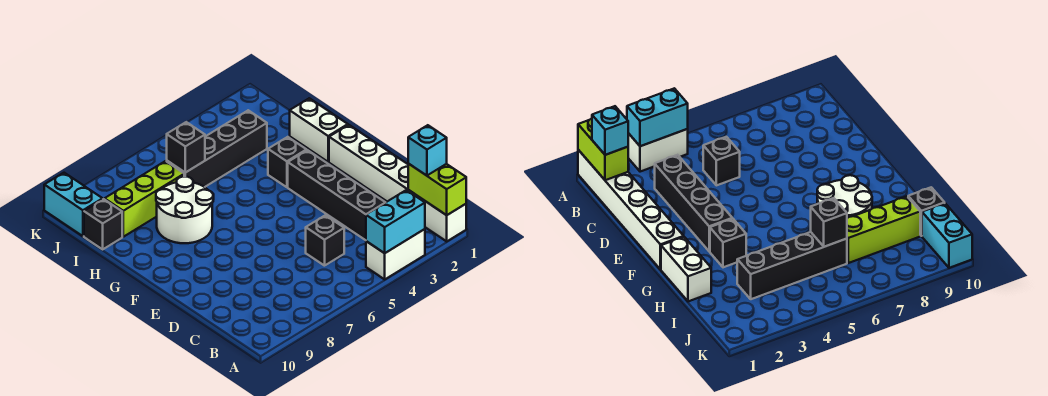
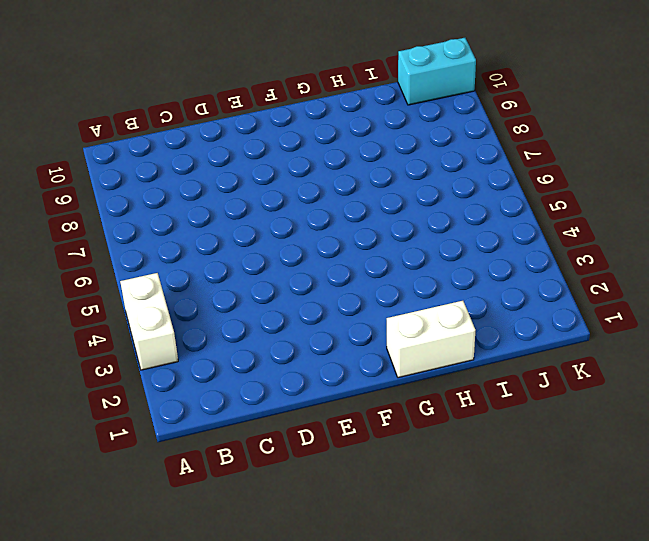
none -> white 1x6 brick [329,125,466,241]
none -> black 1x4 brick [288,150,385,240]
none -> black 1x1 brick [306,215,344,266]

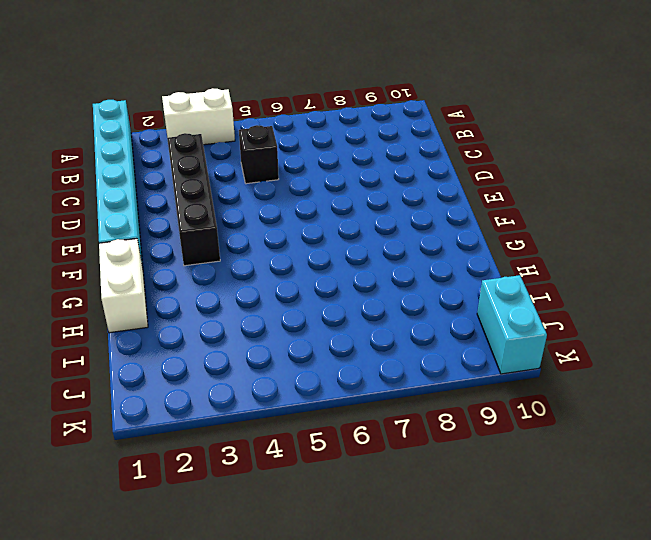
cyan 1x6 brick [93,100,143,267] -> white 1x6 brick [329,125,466,241]
none -> black 1x1 brick [268,137,307,187]
none -> white 2x2 round brick [156,177,213,243]
none -> black 1x4 brick [167,110,267,187]

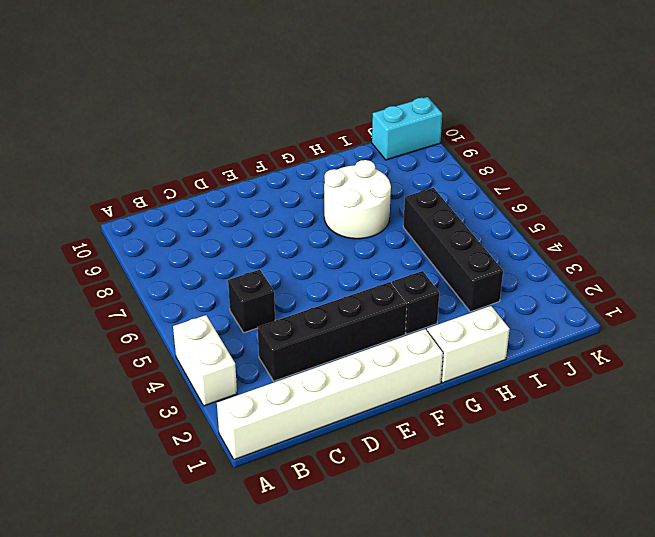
none -> lime 1x3 brick [105,161,184,237]
none -> black 1x1 brick [84,199,122,249]
none -> lime 1x2 brick [408,164,466,215]

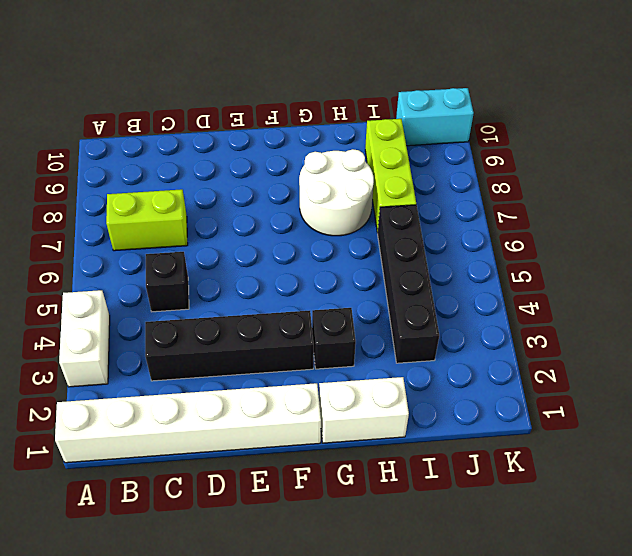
lime 1x2 brick [106,189,188,251] -> lime 1x2 brick moved to [408,164,466,215]
none -> black 1x1 brick [84,199,122,249]
none -> cyan 1x2 brick [366,190,425,253]
none -> black 1x1 brick [167,122,205,173]

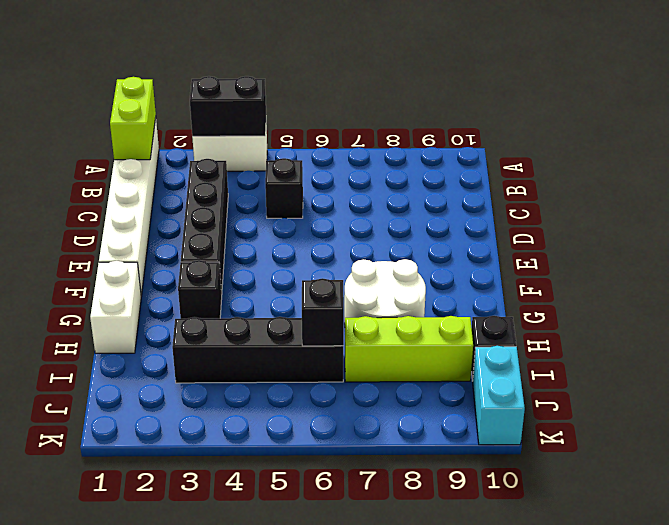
black 1x2 brick [190,76,266,136] -> cyan 1x2 brick [366,190,425,253]
none -> cyan 1x1 brick [408,125,447,176]

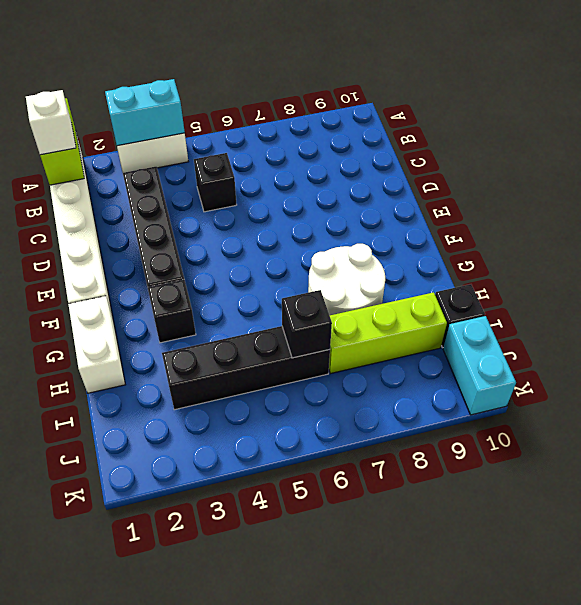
white 1x1 brick [26,90,76,155] -> cyan 1x1 brick [408,125,447,176]

